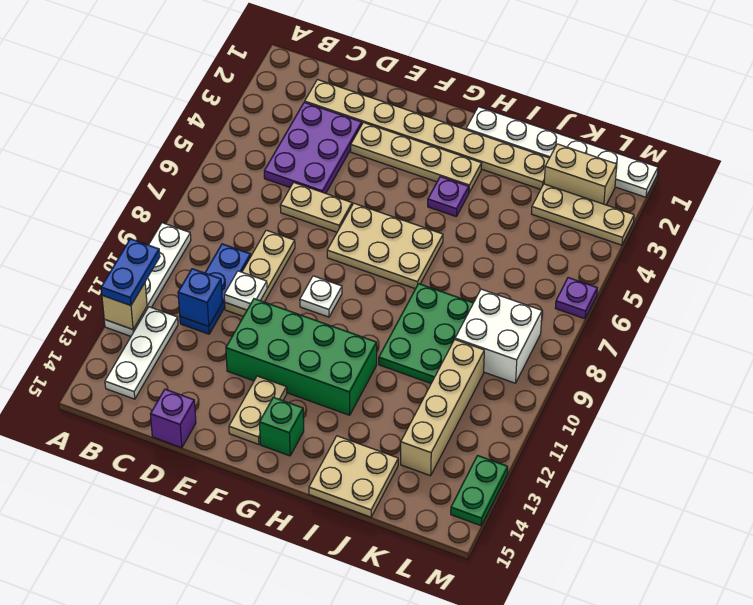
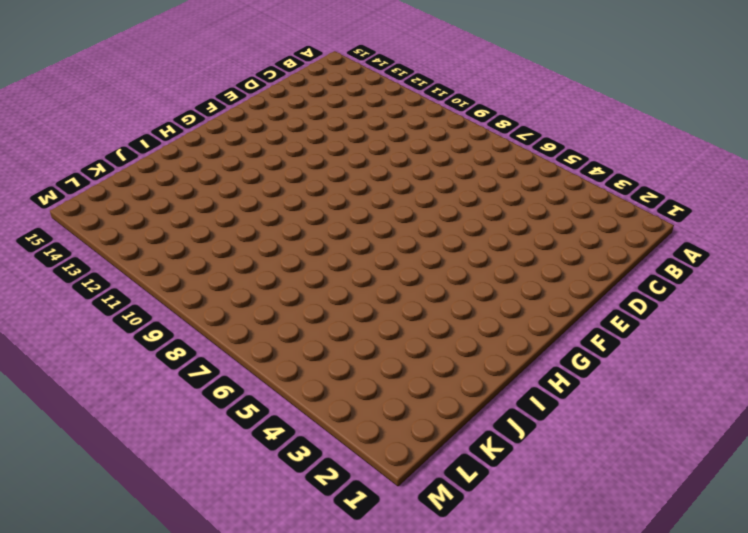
none -> white 1x4 plate [104,223,191,336]
none -> white 1x3 plate [105,307,178,399]
none -> tan 1x8 plate [305,80,549,189]

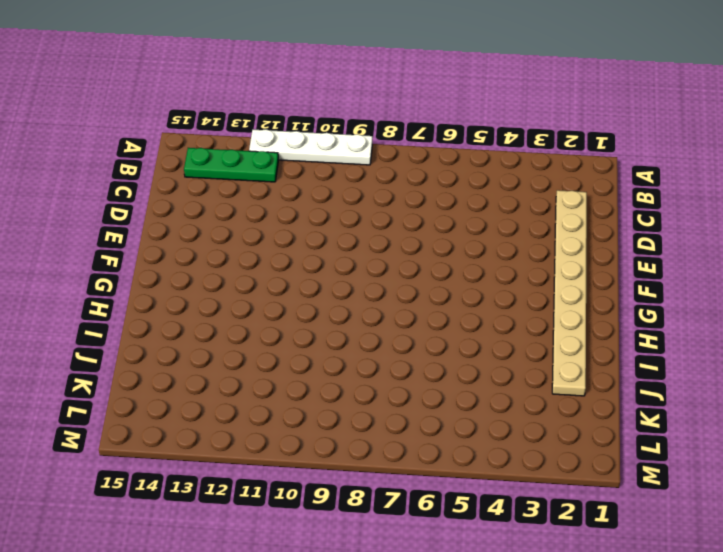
green 1x3 plate [184,148,278,182] -> white 1x3 plate [105,307,178,399]
none -> purple 2x3 plate [264,102,362,193]
none -> blue 1x3 plate [180,244,251,334]
none -> tan 1x2 plate [280,182,352,232]

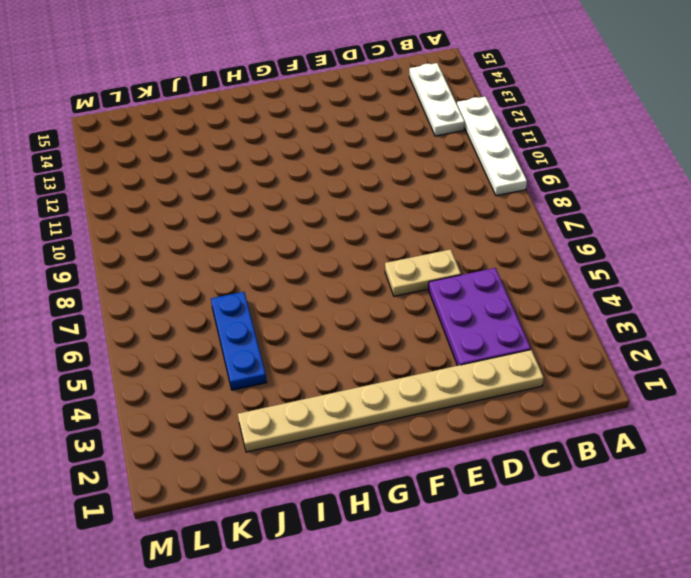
blue 1x3 plate [211,292,267,390] -> blue 1x3 plate moved to [180,244,251,334]
none -> tan 1x3 plate [225,230,295,317]
none -> purple 1x1 brick [150,389,196,448]
none -> tan 1x4 plate [351,122,482,192]

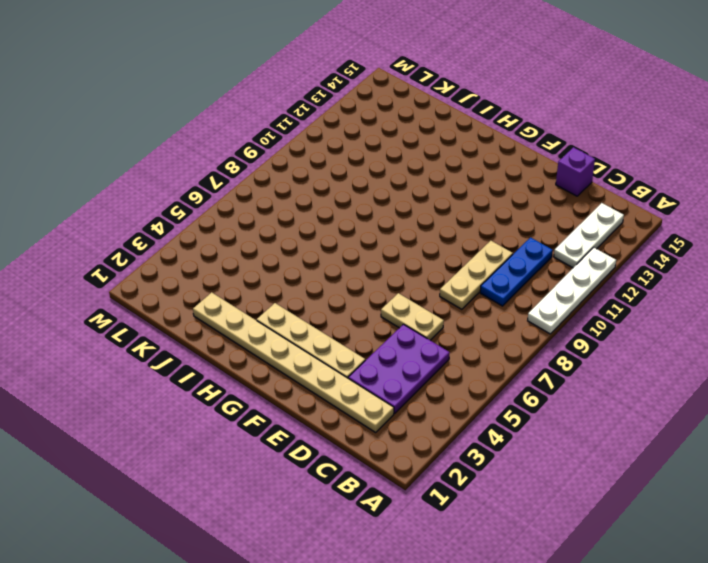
none -> green 2x4 brick [226,299,377,415]
none -> tan 2x3 plate [327,203,443,289]
none -> white 1x1 plate [300,276,342,317]

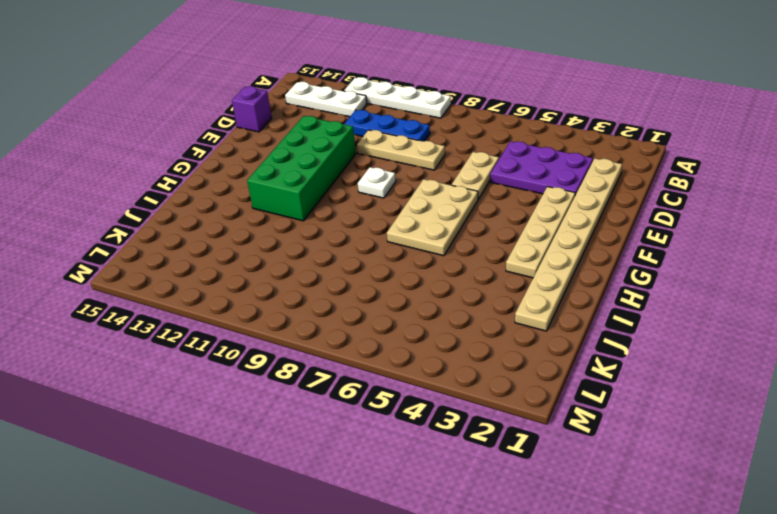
none -> tan 1x2 plate [229,376,287,444]
none -> green 1x1 brick [259,397,304,456]
none -> white 1x6 plate [466,107,658,197]

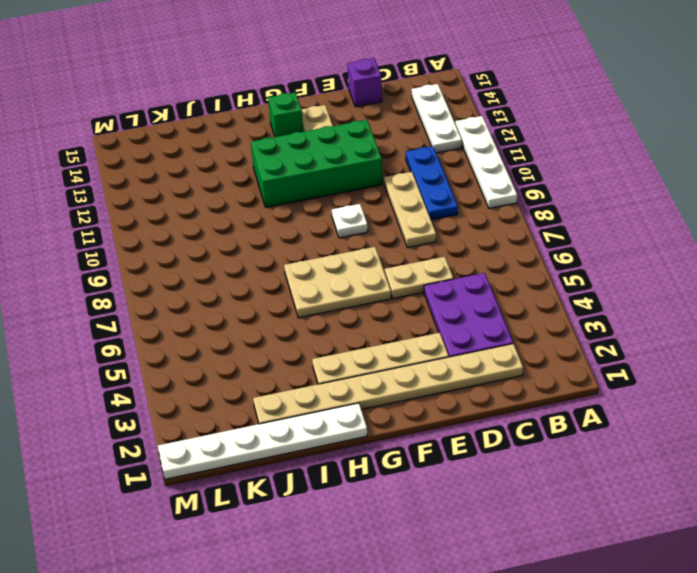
none -> purple 1x1 plate [428,177,469,216]
none -> green 2x3 plate [379,284,473,383]
none -> tan 2x2 plate [309,436,398,517]

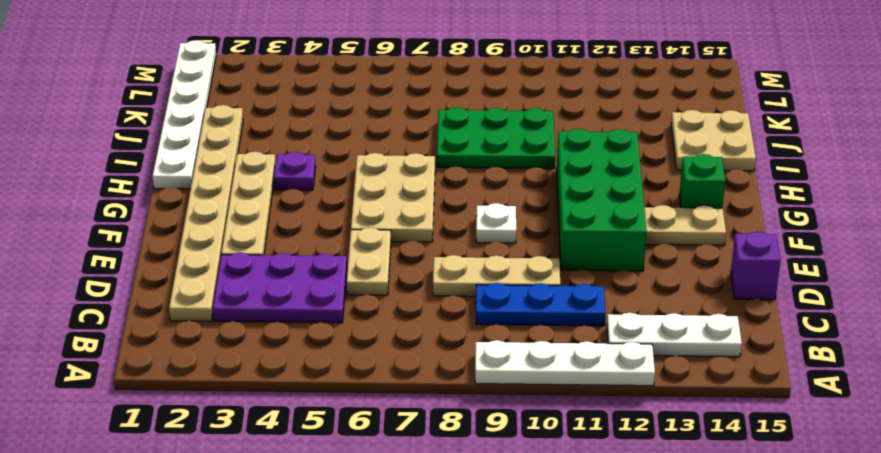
none -> tan 1x2 brick [544,144,617,205]
none -> tan 1x3 plate [531,184,634,245]
none -> white 2x2 brick [455,289,542,383]

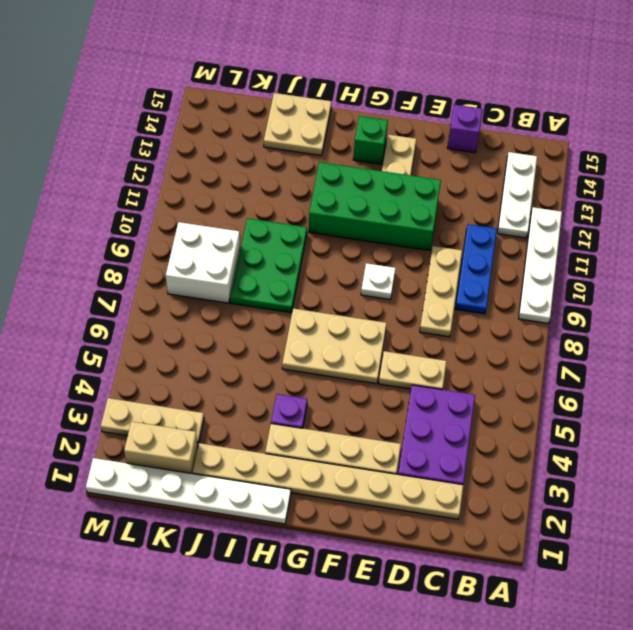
none -> tan 1x4 brick [401,340,484,476]
none -> purple 1x1 plate [556,278,597,319]
none -> green 1x2 plate [451,456,508,526]

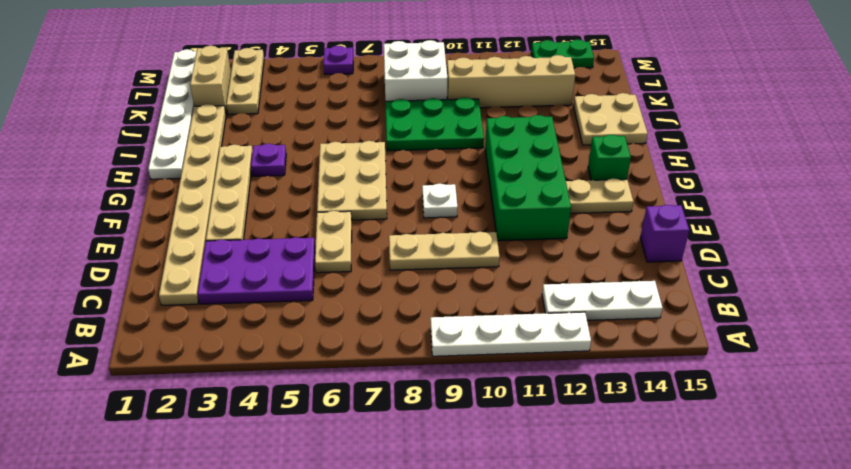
none -> blue 1x3 plate [180,244,251,334]
none -> tan 1x1 brick [102,283,147,330]
none -> blue 1x1 brick [178,269,222,326]

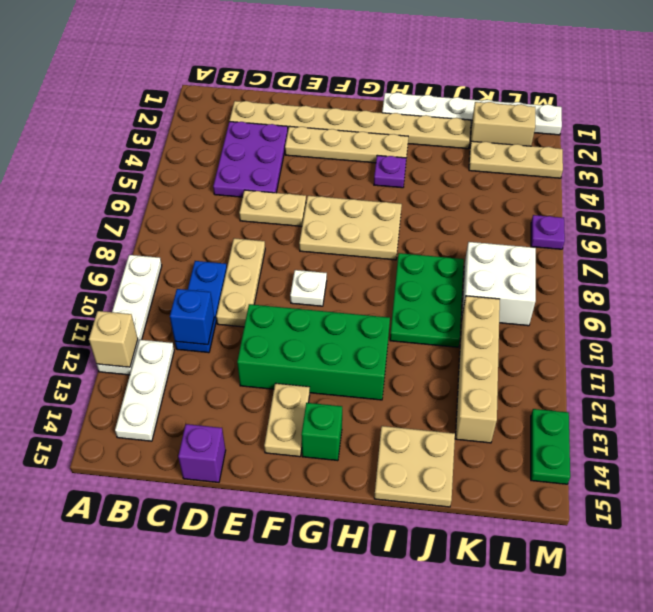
none -> white 1x1 plate [224,271,267,310]
none -> blue 1x2 plate [101,239,160,306]

